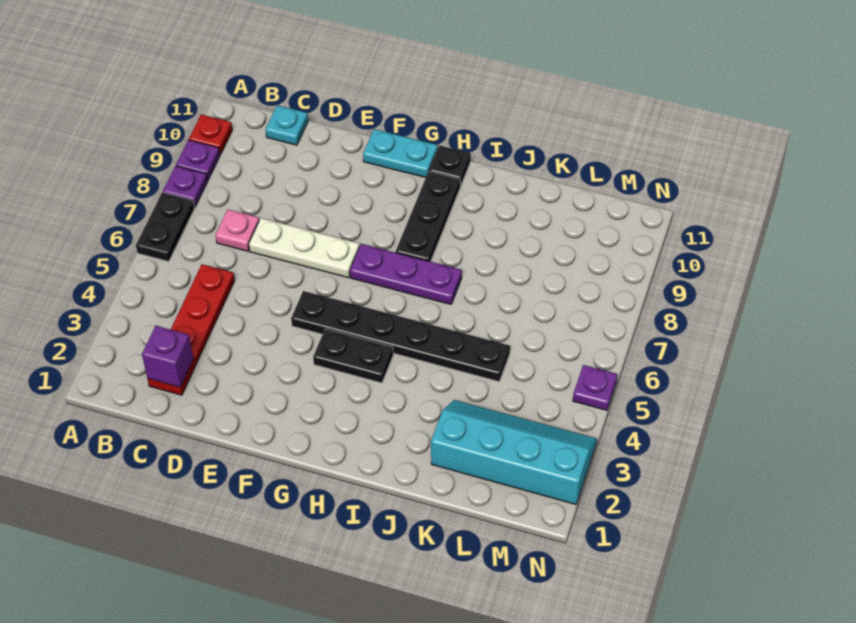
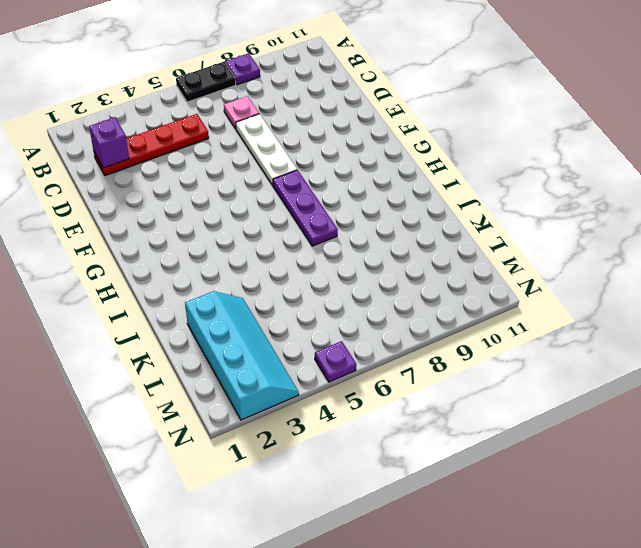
none -> purple 1x1 plate [176,140,220,181]
none -> red 1x1 plate [189,115,232,155]
none -> cyan 1x1 plate [266,105,308,145]

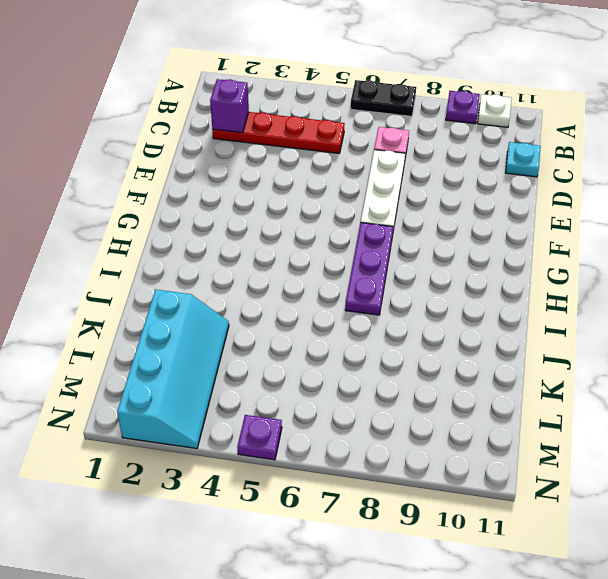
white 1x1 plate [478,94,512,127] -> red 1x1 plate [189,115,232,155]
none -> purple 1x1 plate [163,166,207,207]
none -> black 1x6 plate [291,291,510,381]
none -> cyan 1x2 plate [363,129,438,178]

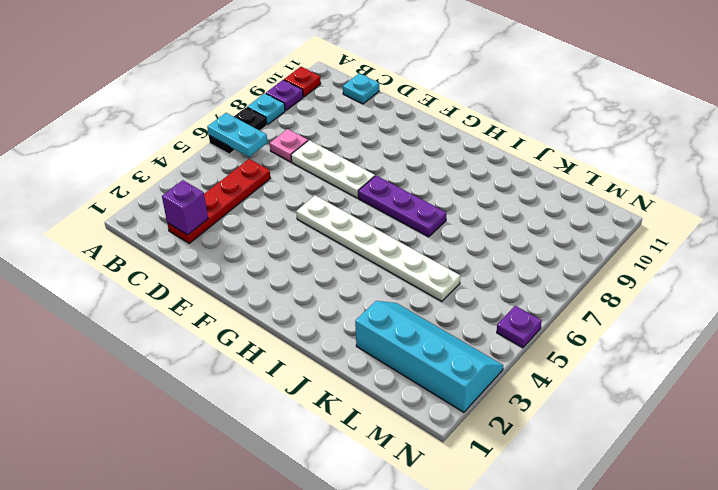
cyan 1x2 plate [207,113,268,157] -> cyan 1x2 plate moved to [363,129,438,178]
cyan 1x1 plate [247,94,285,125] -> purple 1x1 plate [163,166,207,207]
white 1x6 plate [296,195,460,301] -> black 1x6 plate [291,291,510,381]
none -> black 1x2 plate [313,329,393,383]
none -> black 1x3 plate [396,172,460,262]
none -> black 1x1 plate [429,145,471,186]

